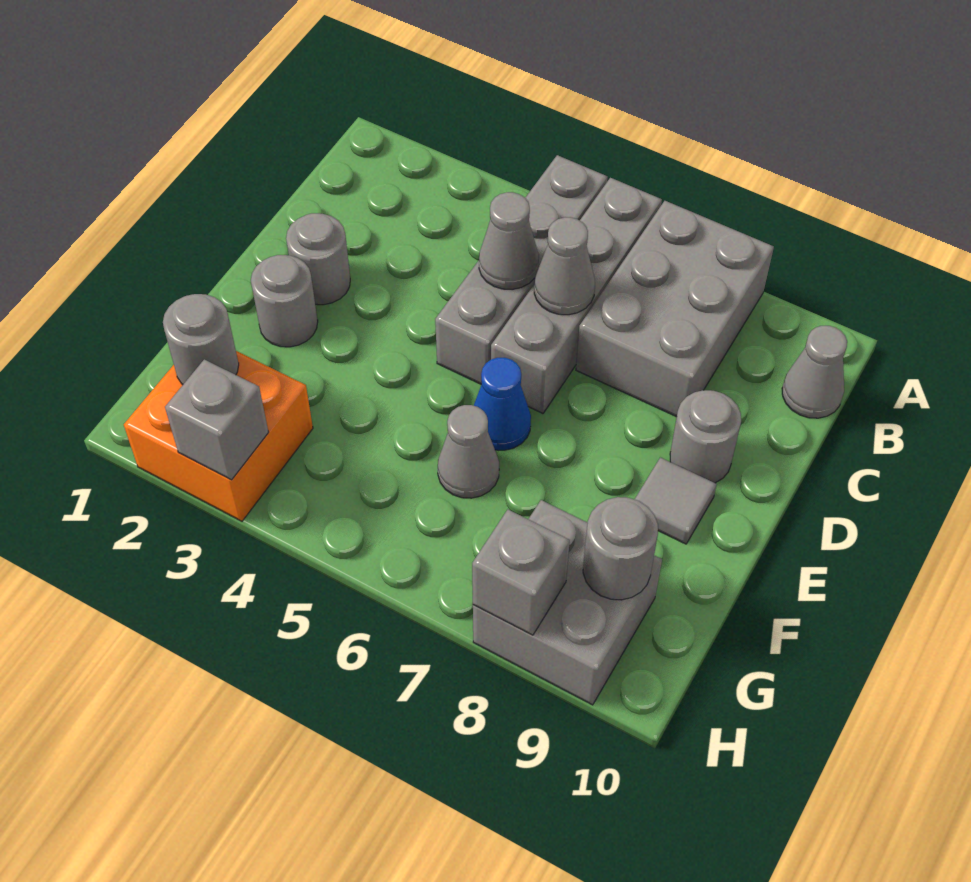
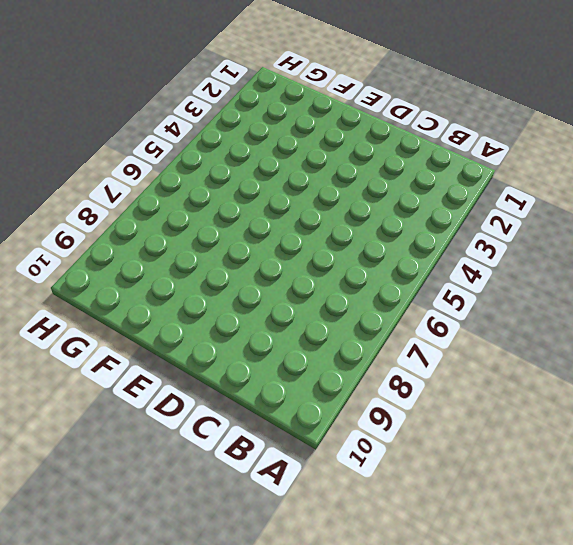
none -> grey 1x4 brick [435,155,608,384]
none -> grey 1x4 brick [491,178,662,413]
none -> grey 2x3 brick [576,201,774,417]

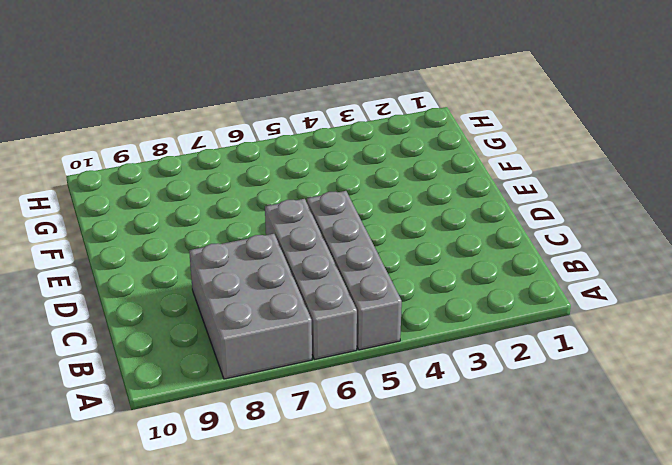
none -> grey 1x1 cone [782,326,847,418]
none -> grey 1x1 round brick [286,213,350,305]
none -> grey 1x1 round brick [670,390,741,483]

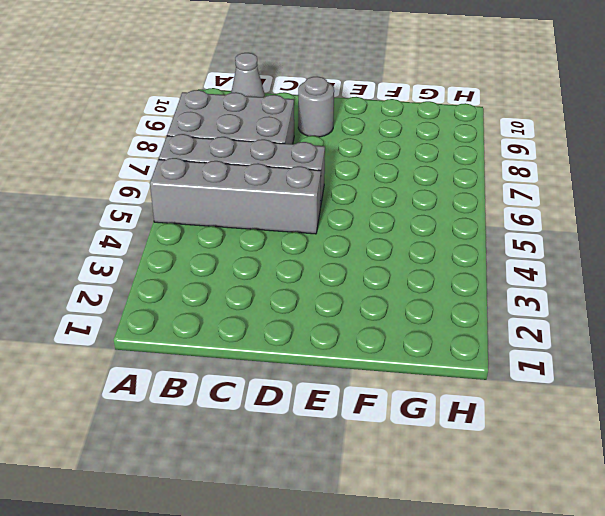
none -> grey 1x1 round brick [286,213,350,305]
none -> grey 1x1 round brick [251,255,318,347]
none -> blue 1x1 cone [474,358,531,450]

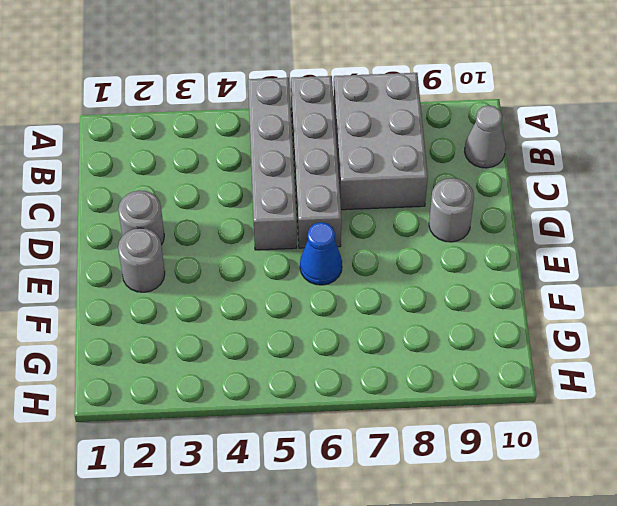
none -> grey 1x1 tile [635,457,717,544]
none -> grey 1x1 cone [438,405,499,498]
none -> orange 2x2 brick [124,351,313,521]

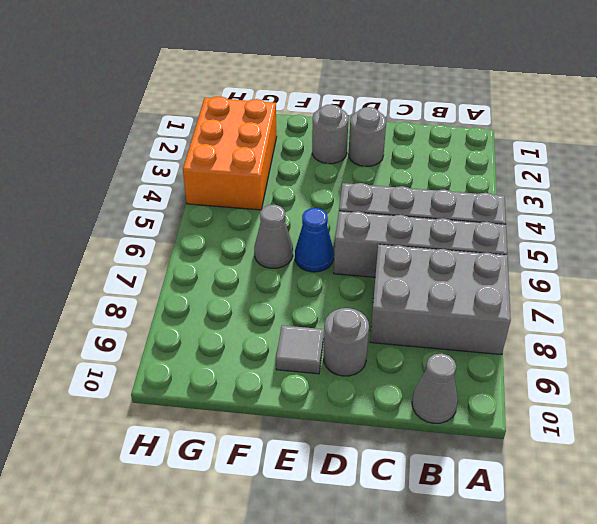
orange 2x3 brick [183,96,277,210] -> orange 2x2 brick [124,351,313,521]
none -> grey 2x2 brick [473,500,662,705]
none -> grey 1x1 cone [479,192,539,289]
none -> grey 1x1 cone [534,217,595,315]

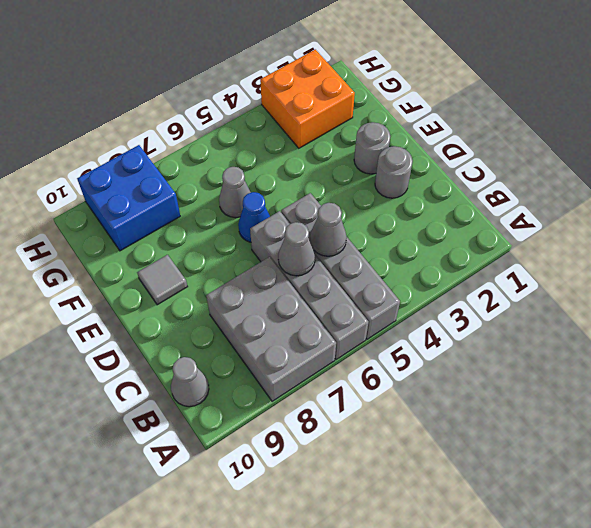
blue 2x2 brick [77,145,180,251] -> grey 2x2 brick [473,500,662,705]
none -> grey 1x1 round brick [670,390,741,483]
none -> grey 1x1 round brick [163,294,239,385]
none -> grey 1x1 round brick [583,497,658,600]

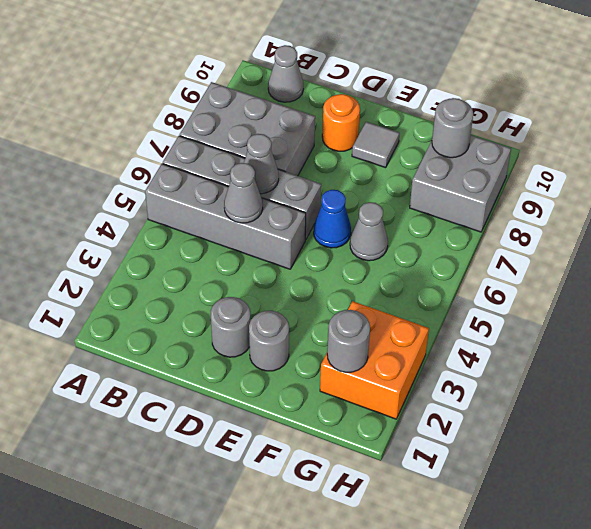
orange 1x1 round brick [322,94,360,151] -> grey 1x1 round brick [670,390,741,483]
none -> grey 1x1 brick [165,359,269,480]
none -> grey 1x1 brick [472,510,570,635]

